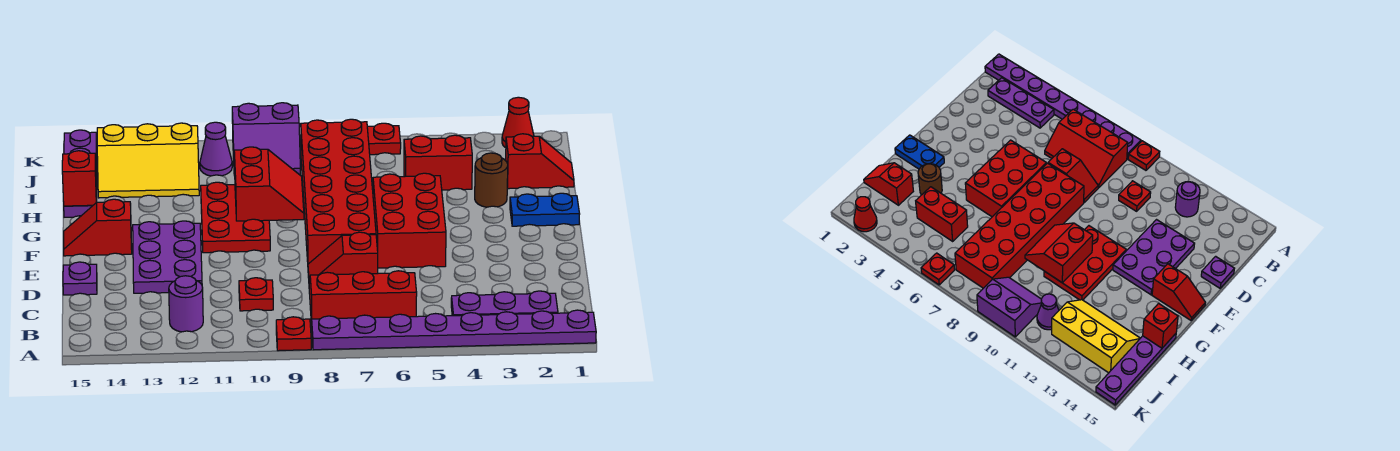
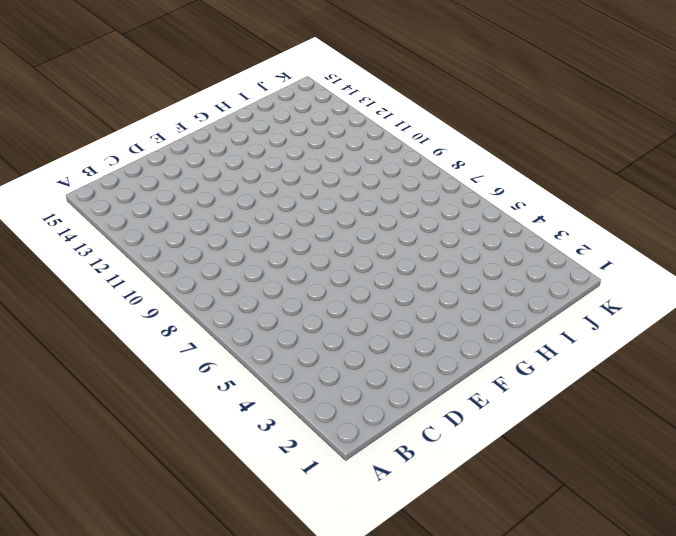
none -> purple 1x8 plate [312,310,596,350]
none -> red 1x1 plate [276,317,311,351]
none -> purple 1x3 plate [451,291,558,316]

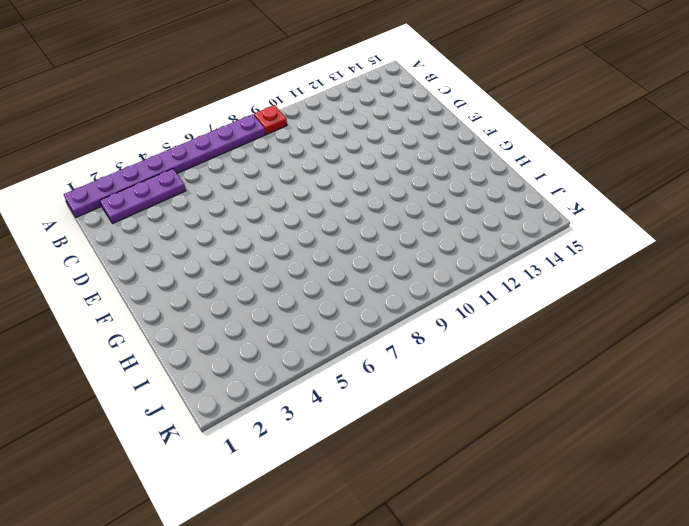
none -> red 2x3 slope [309,271,417,326]
none -> purple 1x1 round brick [169,276,203,332]
none -> red 1x1 plate [239,278,273,311]

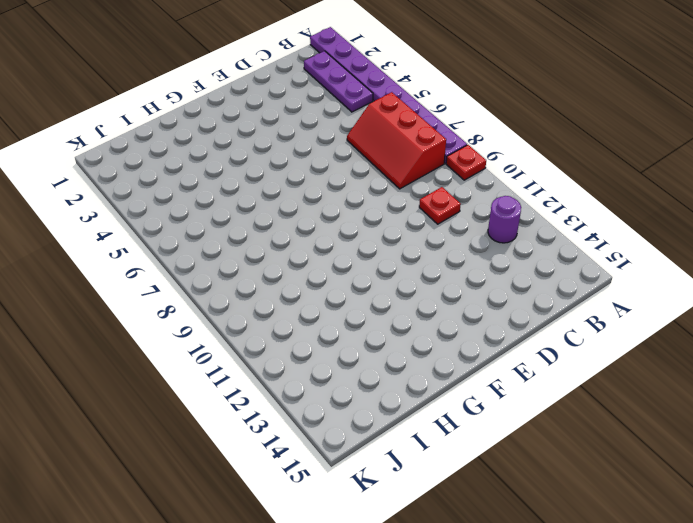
none -> red 1x2 slope [308,232,378,282]
none -> purple 2x3 plate [133,221,202,293]
none -> purple 1x1 plate [63,262,97,295]

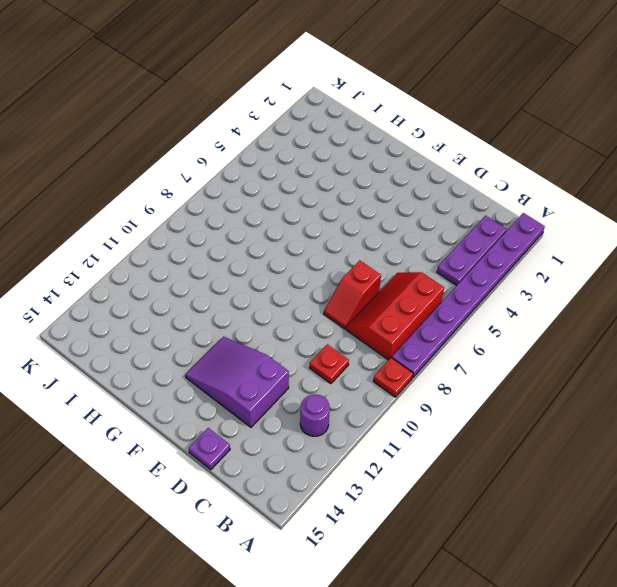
purple 2x3 slope [185,337,289,427] -> purple 2x3 plate [133,221,202,293]
none -> red 2x3 brick [373,173,446,268]
none -> red 2x6 brick [301,119,376,264]
none -> red 2x3 plate [201,182,270,253]

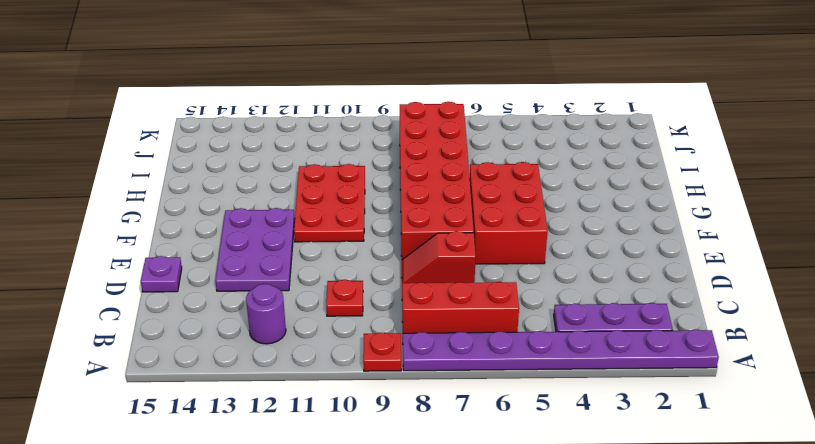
none -> red 1x2 slope [64,199,132,256]
none -> blue 1x2 plate [510,193,580,226]
none -> brown 1x1 round brick [475,153,508,207]

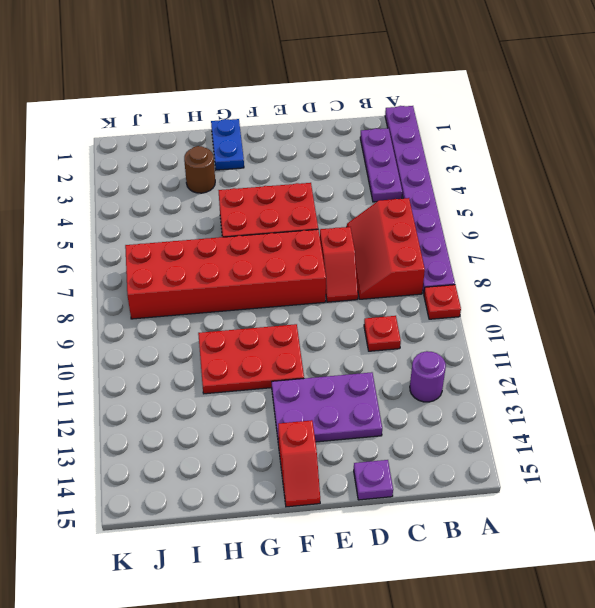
none -> purple 1x4 plate [64,130,97,217]
none -> red 1x2 slope [506,134,574,189]
none -> red 1x2 brick [404,135,472,190]

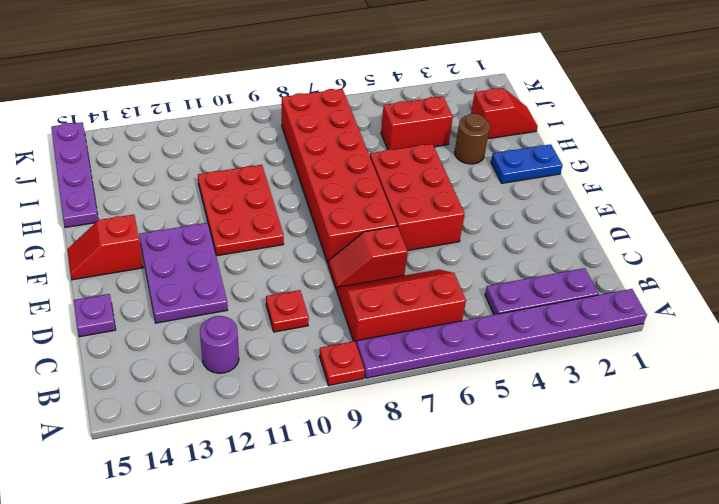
none -> yellow 2x3 slope [97,123,199,198]
none -> purple 2x2 slope [232,103,300,176]
none -> purple 1x1 cone [200,122,232,176]

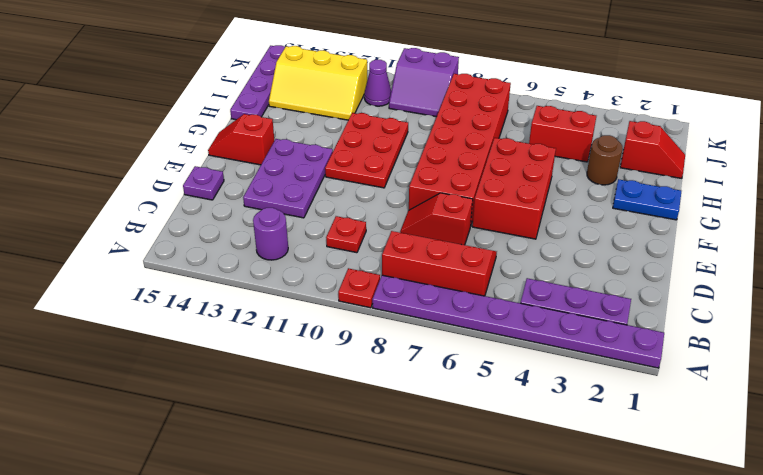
none -> red 1x1 cone [502,97,534,148]
none -> red 1x1 plate [367,123,401,155]
none -> red 2x2 slope [234,147,304,221]

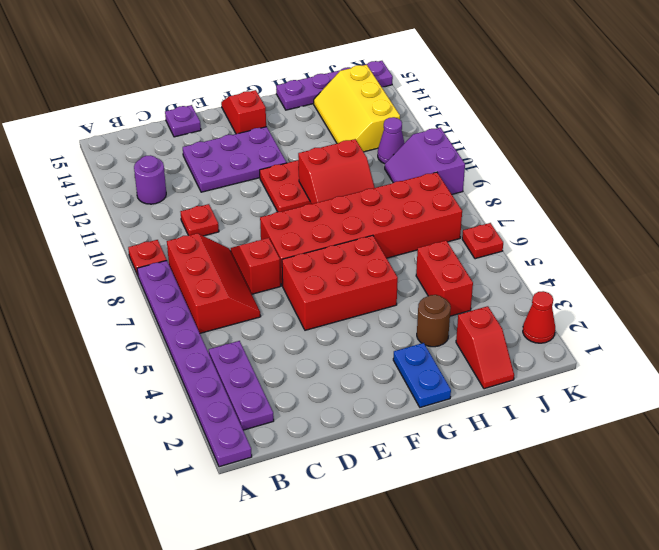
none -> red 1x1 brick [62,151,96,206]

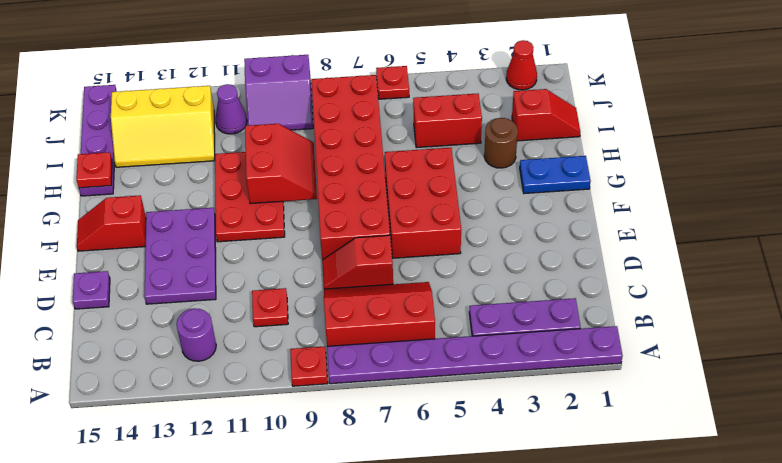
red 1x1 plate [76,152,112,188] -> red 1x1 brick [62,151,96,206]

